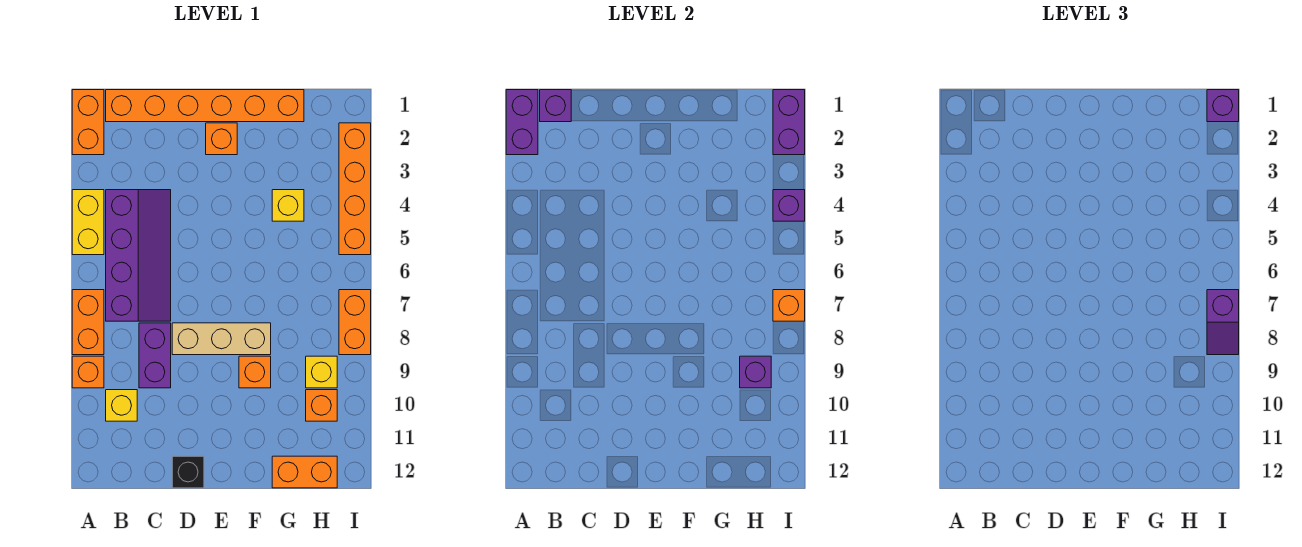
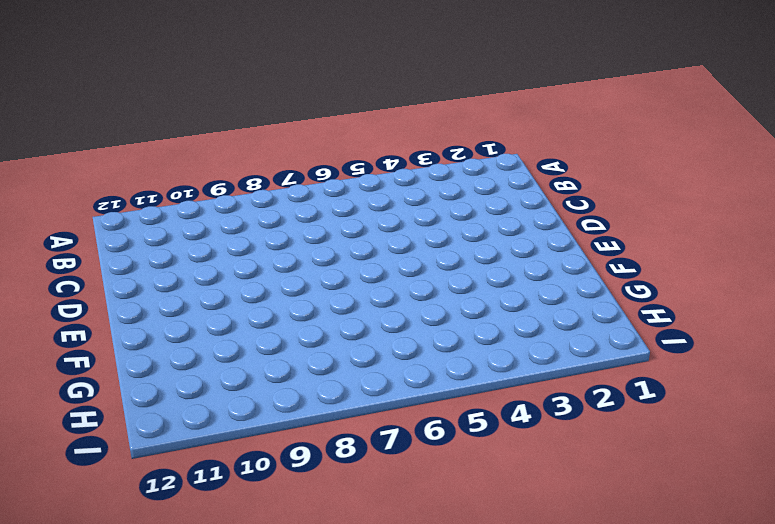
none -> orange 1x2 brick [72,90,104,155]
none -> yellow 1x2 brick [72,190,104,255]
none -> orange 1x2 brick [72,290,104,355]

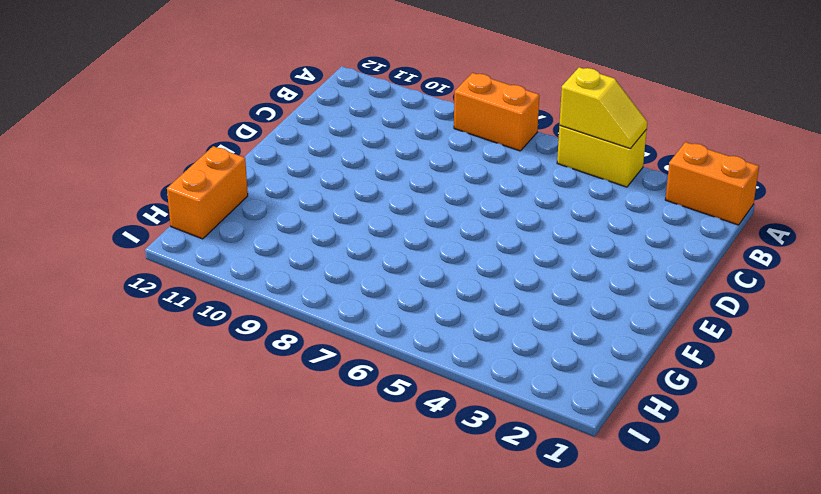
yellow 1x2 slope [559,67,647,149] -> none
none -> orange 1x1 brick [72,356,104,388]
none -> orange 1x6 brick [106,90,304,122]
none -> purple 2x4 slope [106,190,171,321]

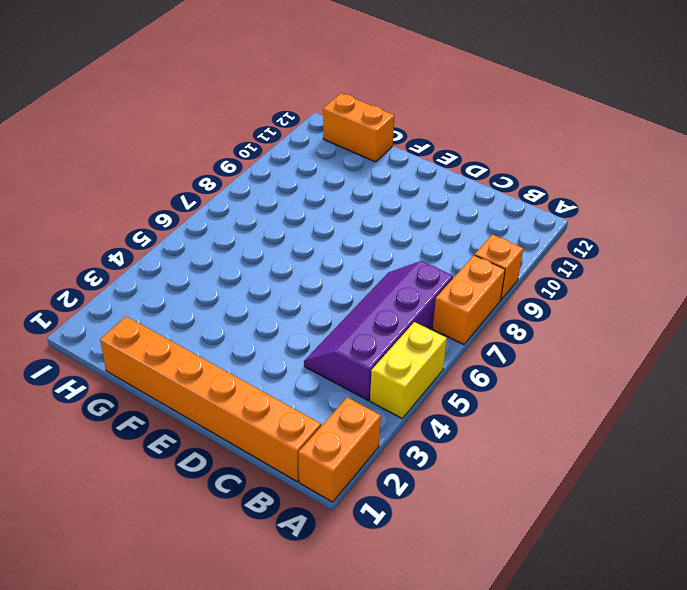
none -> yellow 1x1 brick [106,390,137,421]
none -> purple 1x2 brick [139,323,171,388]
none -> tan 1x3 brick [172,323,271,355]

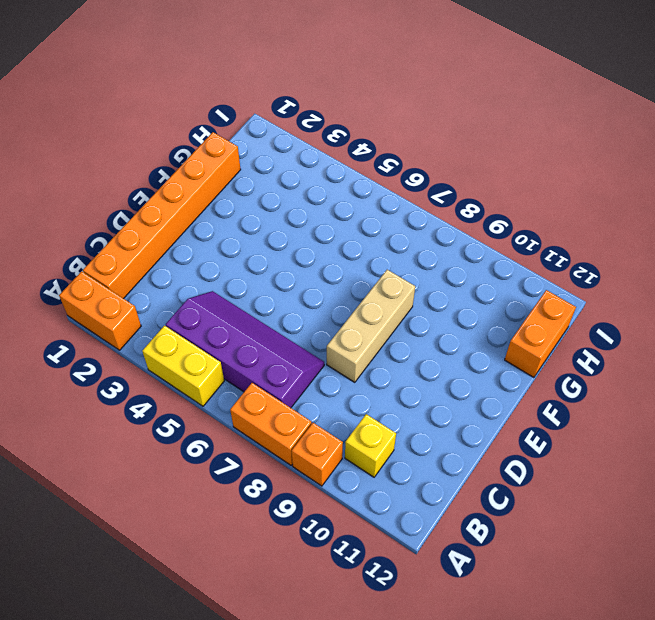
none -> purple 1x2 brick [139,323,171,388]
none -> black 1x1 brick [172,456,204,488]
none -> orange 1x1 brick [206,123,237,155]

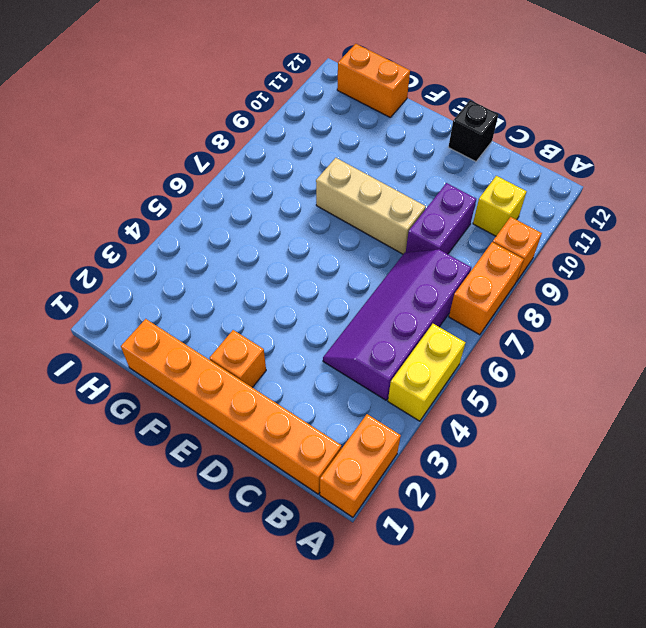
none -> orange 1x1 brick [239,356,271,388]
none -> yellow 1x1 brick [272,190,304,221]
none -> yellow 1x1 brick [306,356,337,388]

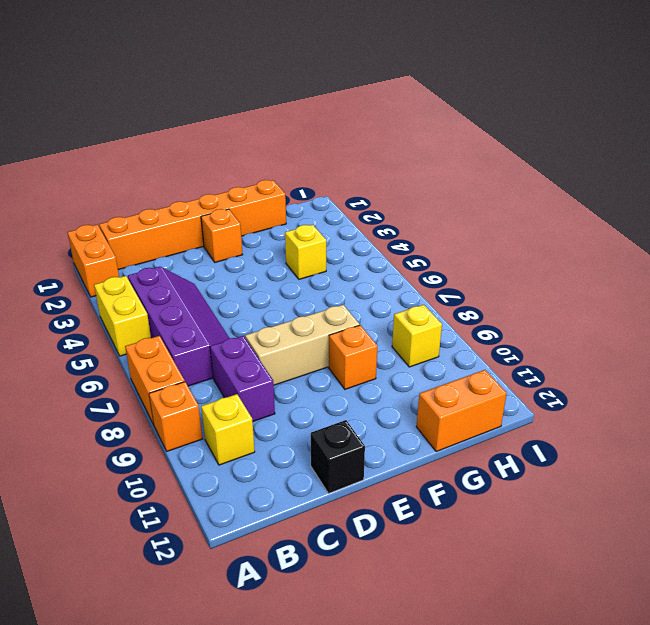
none -> orange 1x1 brick [306,390,337,421]
none -> orange 1x4 brick [339,123,371,255]
none -> orange 1x2 brick [339,290,371,355]

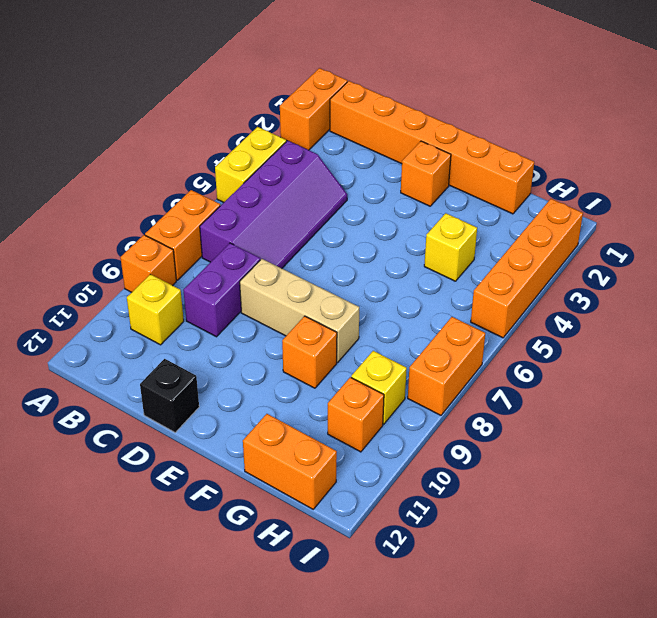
none -> purple 1x2 brick [506,90,538,155]
none -> purple 1x1 brick [540,90,571,122]
none -> purple 1x1 brick [740,356,771,388]

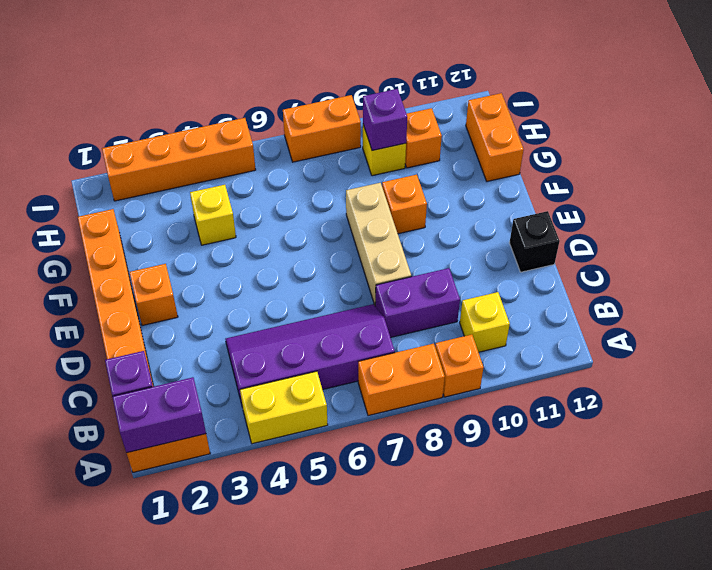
none -> purple 1x2 brick [773,90,805,155]
none -> purple 1x1 brick [773,190,805,221]
none -> orange 1x1 brick [773,290,805,321]

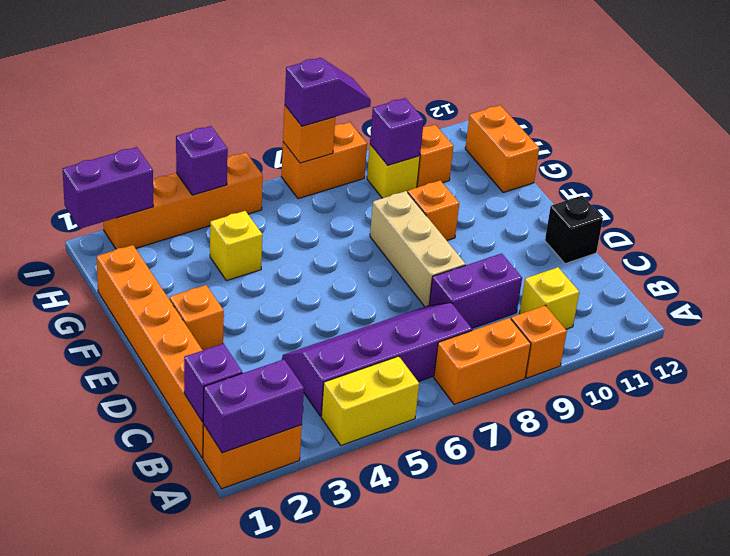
none -> purple 1x1 brick [1207,90,1239,122]

